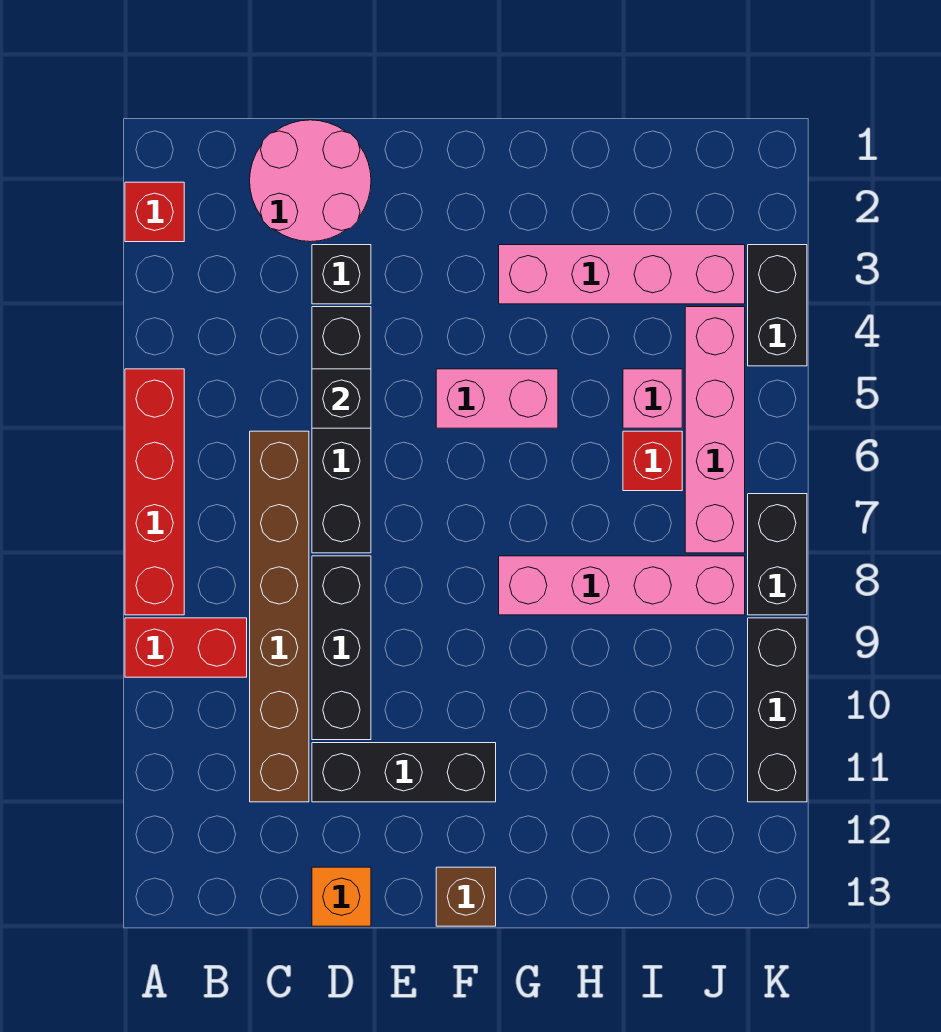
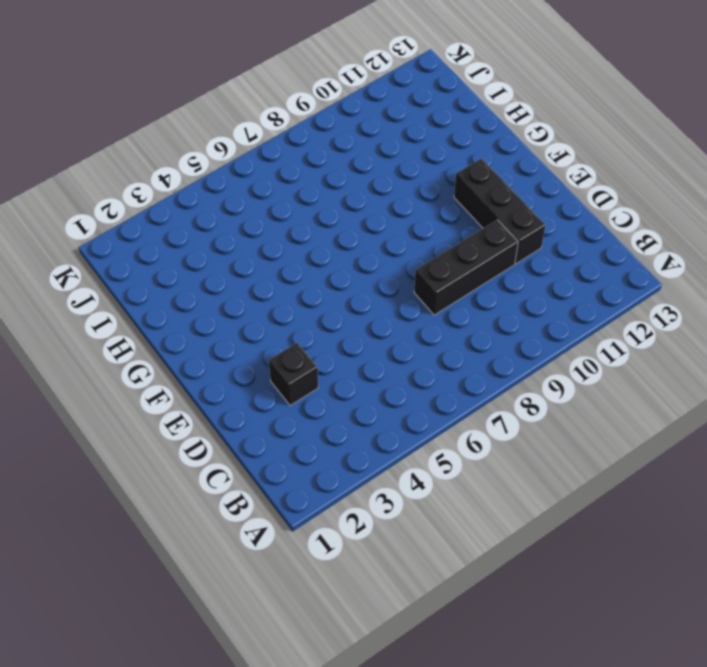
none -> red 1x1 brick [125,182,184,242]
none -> red 1x4 brick [125,369,184,615]
none -> red 1x2 brick [125,618,247,677]

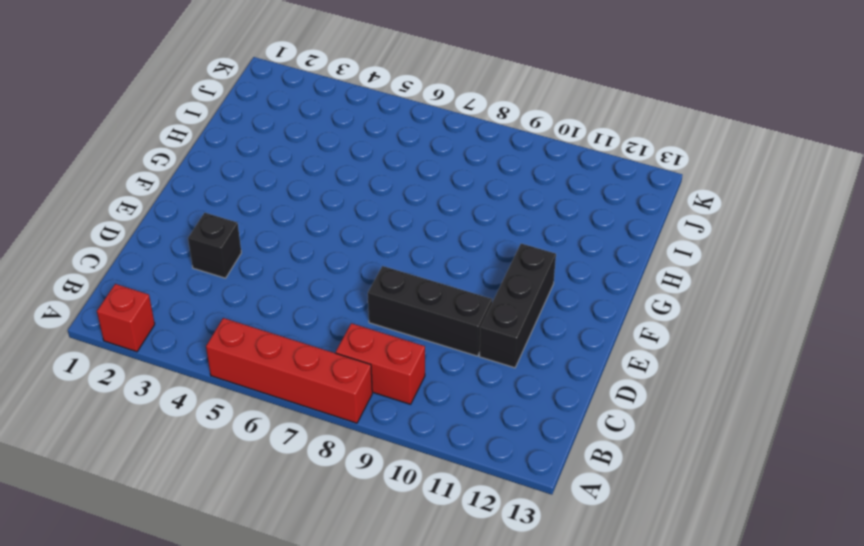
red 1x2 brick [336,323,425,404] -> red 1x2 brick turned to [125,618,247,677]
none -> pink 2x2 round brick [250,120,371,242]
none -> brown 1x6 brick [250,431,309,802]
none -> black 1x4 brick [312,307,371,553]

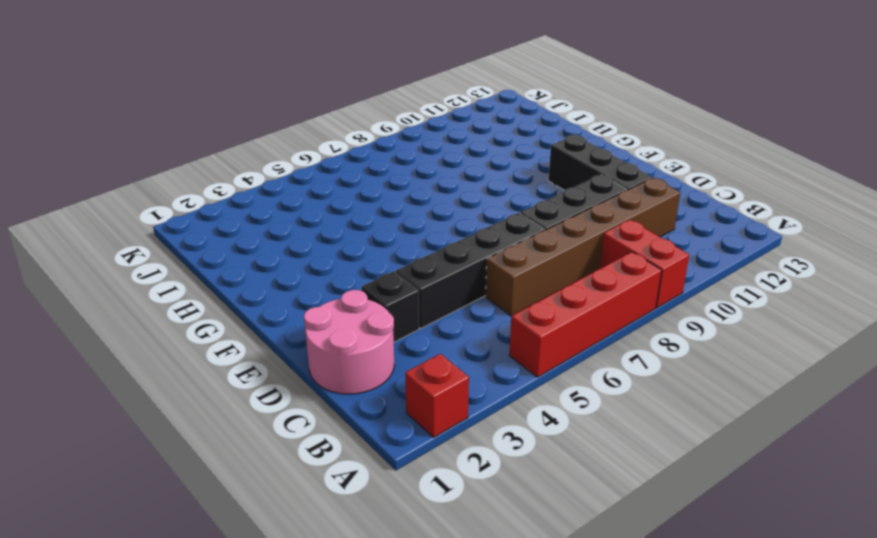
none -> orange 1x1 brick [312,867,371,926]
none -> pink 1x2 brick [436,369,558,428]
none -> brown 1x1 brick [436,867,496,926]

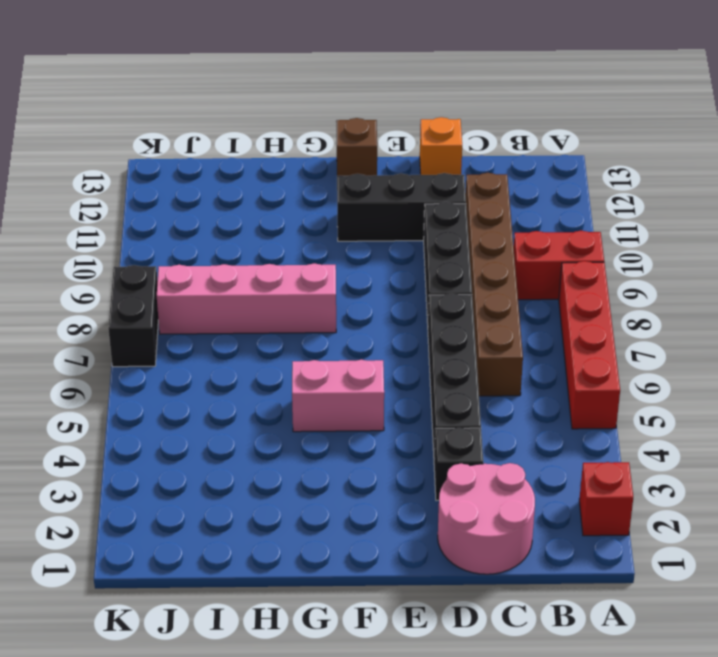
none -> pink 1x4 brick [499,245,745,304]
none -> pink 1x1 brick [623,369,682,428]
none -> red 1x1 brick [623,431,682,491]

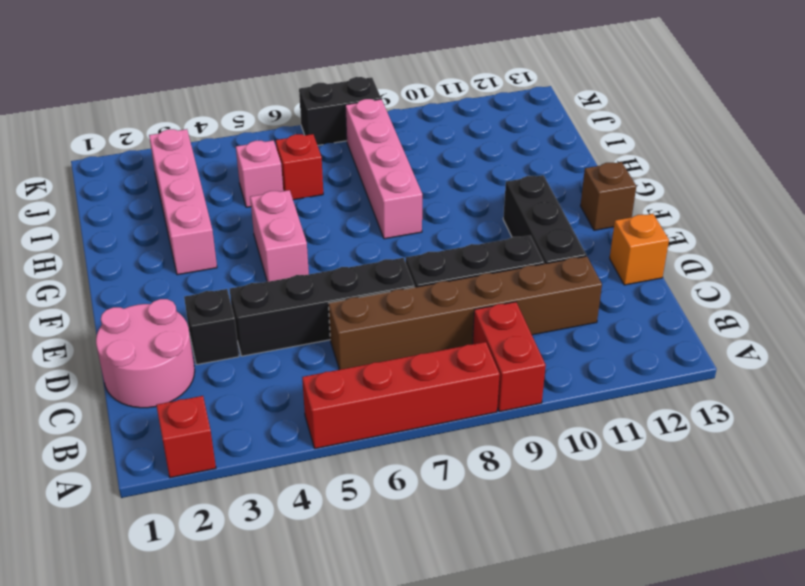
none -> pink 1x4 brick [685,307,745,553]
none -> black 1x2 brick [748,245,807,366]
none -> black 1x3 brick [748,618,807,802]

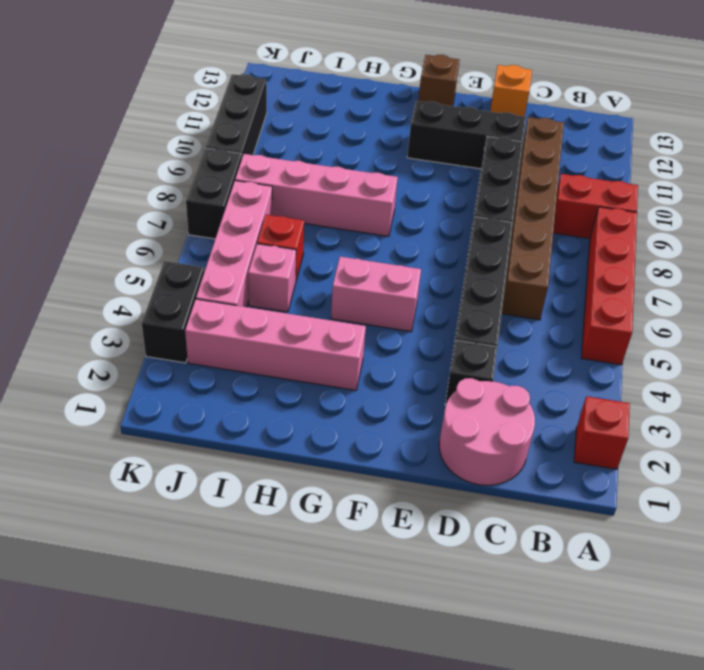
none -> black 1x1 brick [312,369,371,428]

